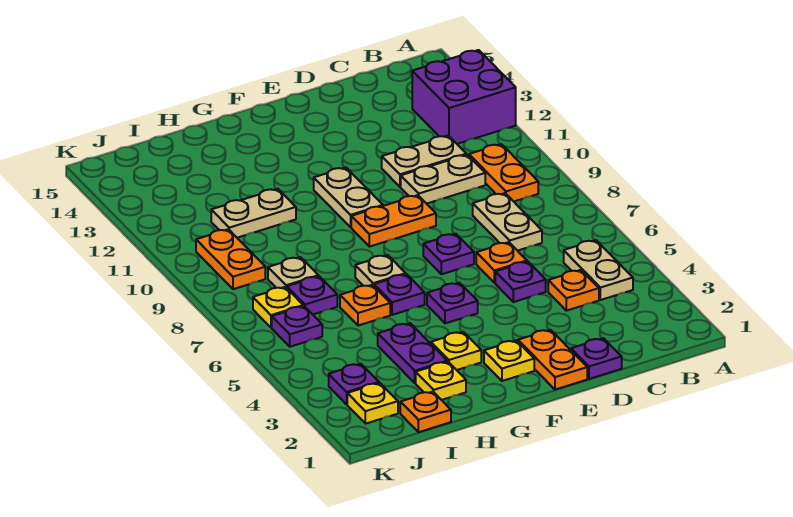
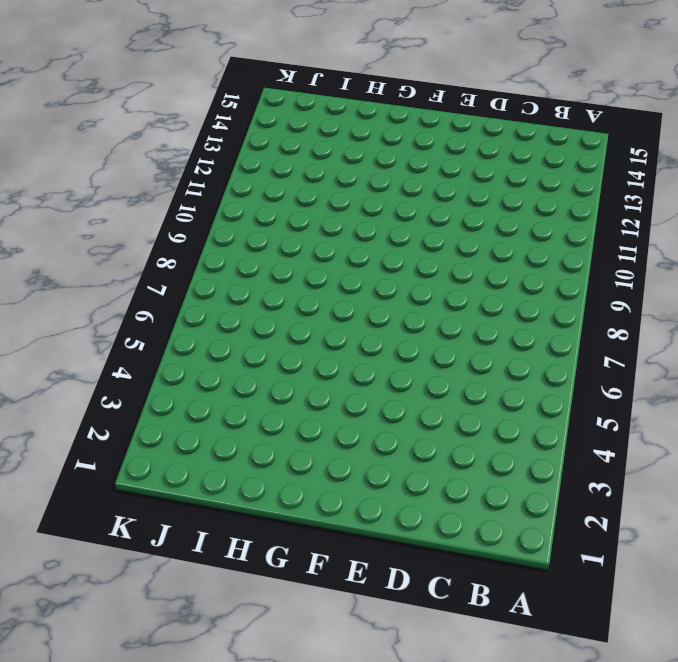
none -> purple 2x2 brick [412,50,516,144]
none -> tan 1x2 plate [564,240,633,300]
none -> orange 1x2 plate [469,144,538,201]
none -> orange 1x1 plate [548,270,599,311]

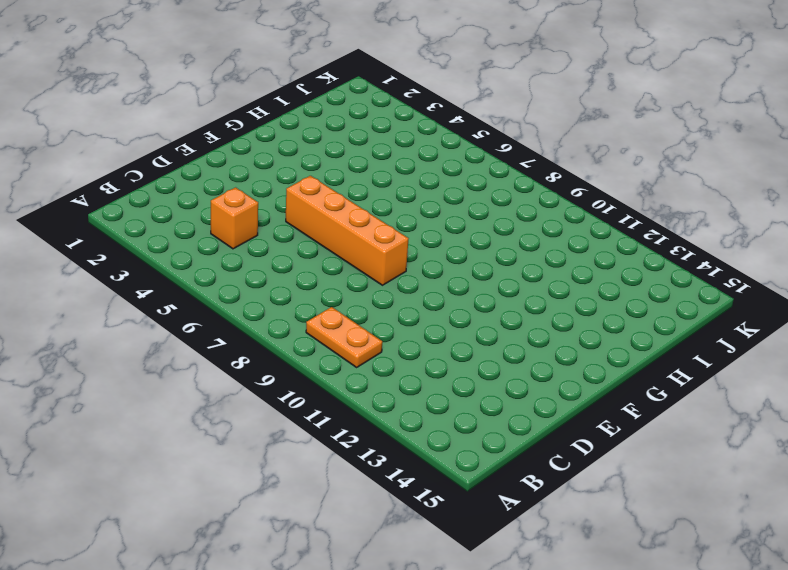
orange 1x1 brick [211,187,258,249] -> orange 1x1 plate [548,270,599,311]
orange 1x4 brick [286,176,409,285] -> purple 1x1 plate [423,234,474,274]
none -> purple 2x2 brick [412,50,516,144]
none -> tan 1x2 plate [564,240,633,300]
none -> tan 1x2 plate [473,193,542,251]
none -> tan 1x2 plate [401,155,485,204]

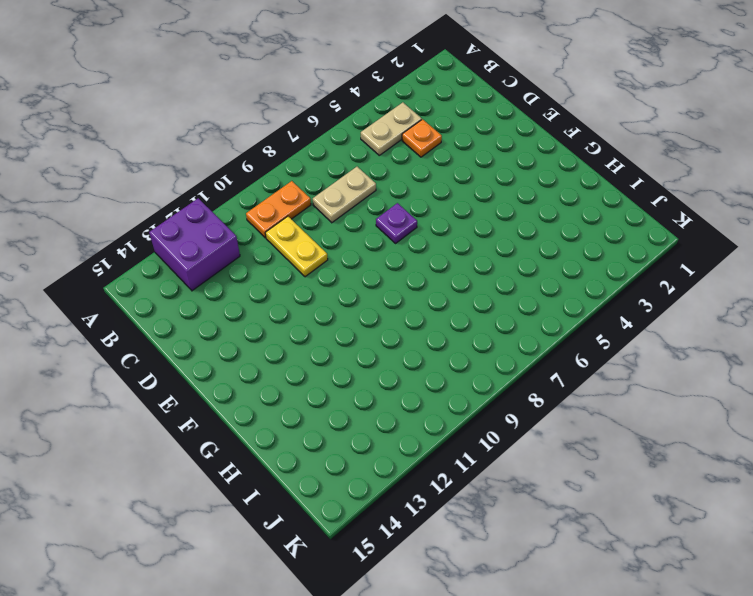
yellow 1x2 plate [265,216,328,277] -> tan 1x2 plate [401,155,485,204]
none -> tan 1x2 plate [382,135,466,187]
none -> purple 1x1 plate [571,338,622,379]
none -> purple 1x1 plate [495,261,546,302]
none -> orange 1x1 plate [476,242,527,283]

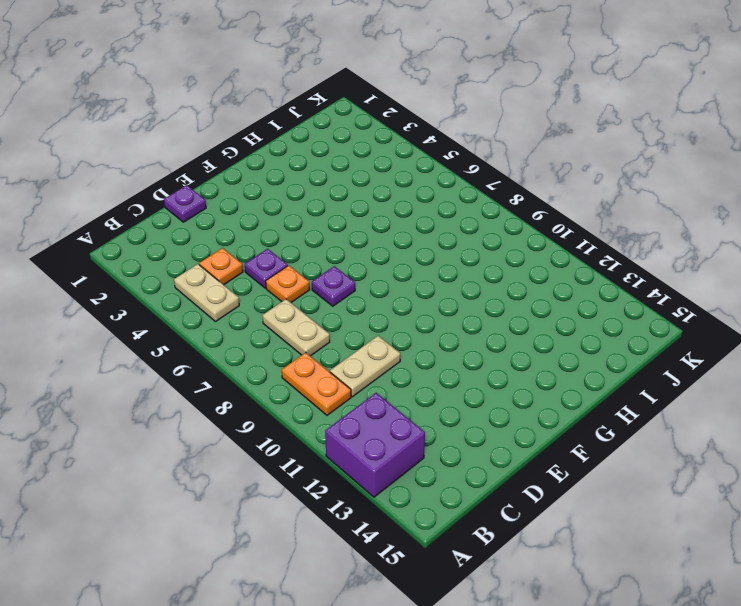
none -> tan 1x2 plate [382,135,466,187]
none -> orange 1x2 plate [518,330,587,390]
none -> orange 1x2 plate [351,195,436,247]
none -> yellow 1x1 plate [484,340,534,381]

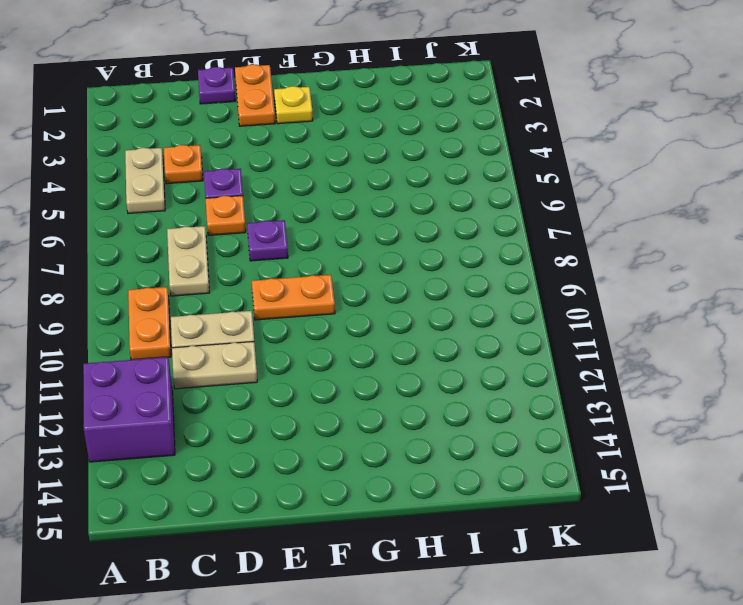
none -> purple 1x1 plate [427,283,478,323]
none -> tan 1x2 plate [314,168,383,227]
none -> yellow 1x1 plate [431,332,481,370]
none -> purple 1x1 plate [374,274,425,315]

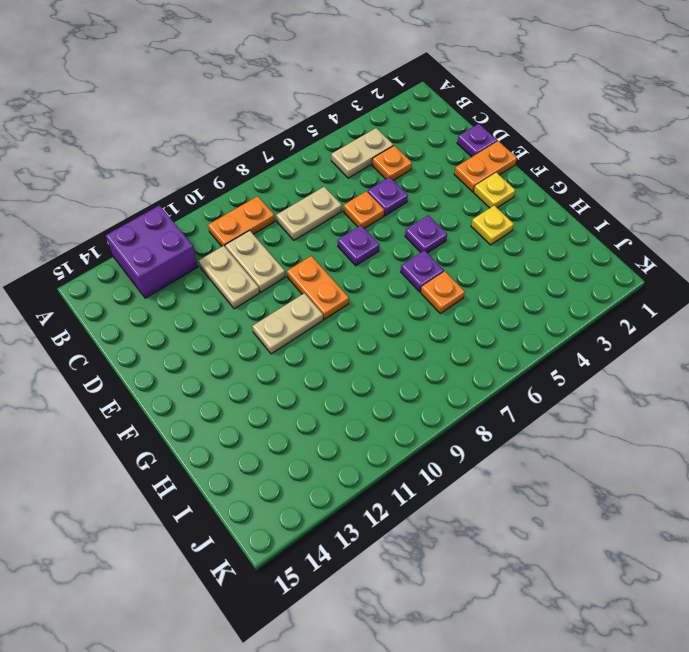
none -> tan 1x1 plate [355,255,406,286]
none -> yellow 1x1 plate [416,362,466,400]
none -> purple 1x2 plate [378,323,447,383]
none -> tan 1x2 plate [211,189,296,238]

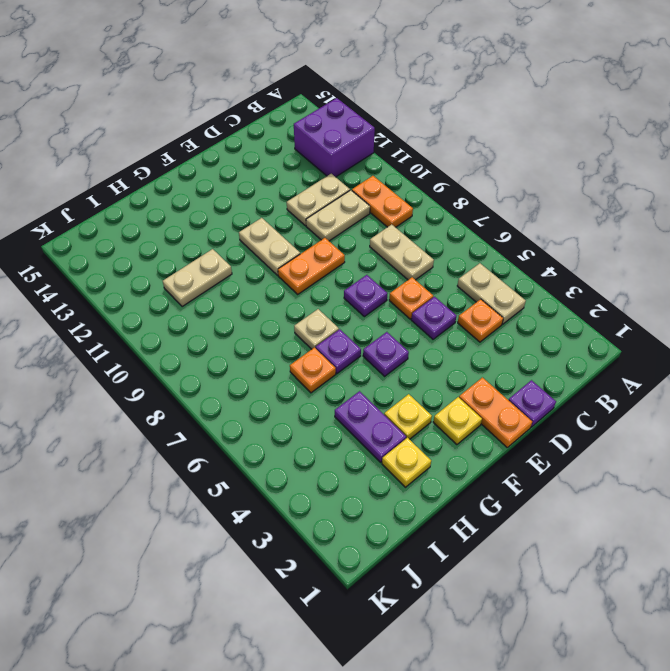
none -> orange 1x1 plate [400,392,451,432]
none -> purple 1x1 plate [287,276,337,314]
none -> tan 1x1 plate [268,257,319,288]
none -> yellow 1x1 plate [347,383,398,424]

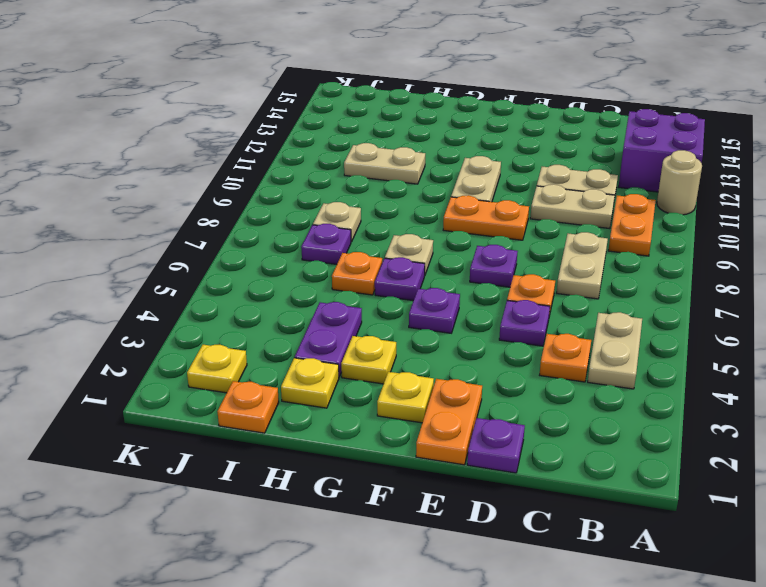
tan 1x1 round brick [657,150,702,215] -> none
none -> purple 1x1 plate [329,364,379,404]
none -> purple 1x1 plate [272,306,322,347]
none -> yellow 1x1 plate [253,287,303,328]
none -> orange 1x2 plate [196,229,265,289]

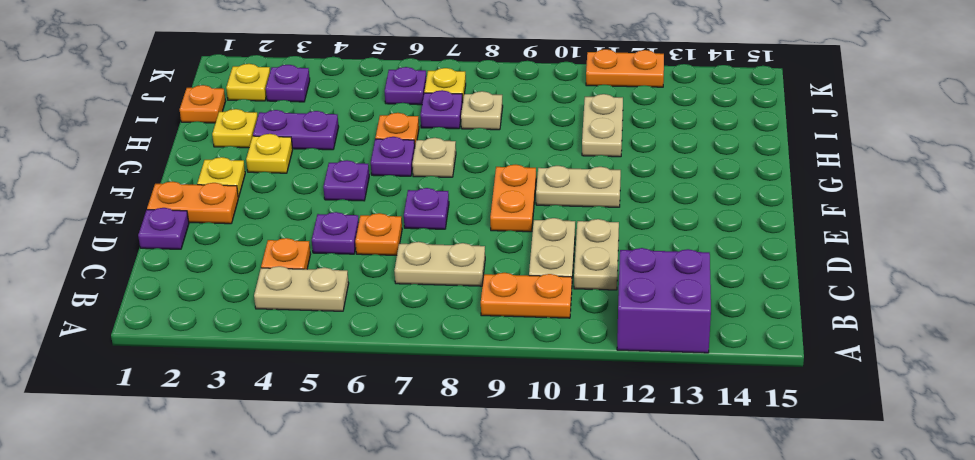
orange 1x2 plate [586,49,664,87] -> orange 1x2 plate moved to [196,229,265,289]

